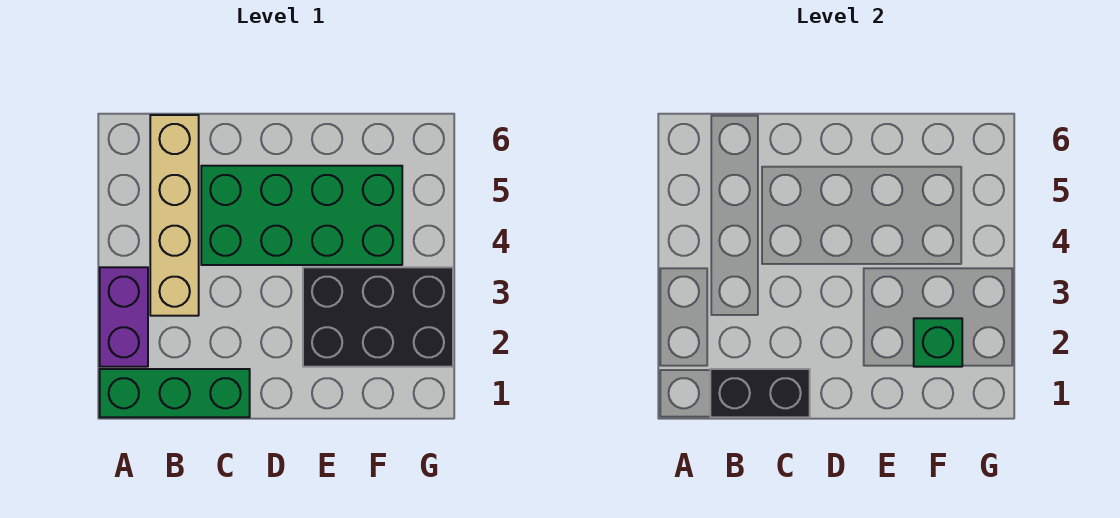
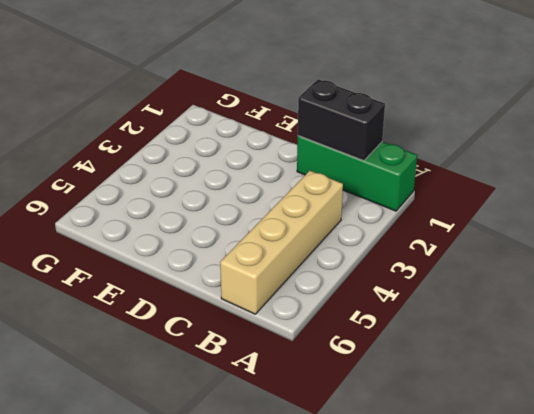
none -> purple 1x2 brick [100,267,148,367]
none -> green 2x4 brick [201,166,402,265]

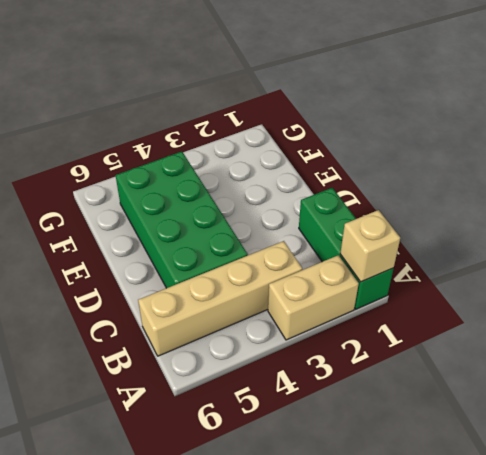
tan 1x1 brick [340,210,400,282] -> none
tan 1x2 brick [268,255,359,340] -> purple 1x2 brick [100,267,148,367]
none -> black 2x3 brick [303,267,453,367]
none -> black 1x2 brick [710,369,810,417]

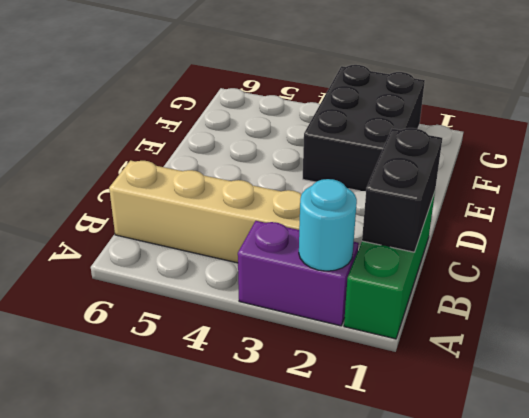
cyan 1x1 round brick [299,179,357,271] -> none
none -> green 2x4 brick [201,166,402,265]
none -> green 1x1 brick [914,318,962,367]

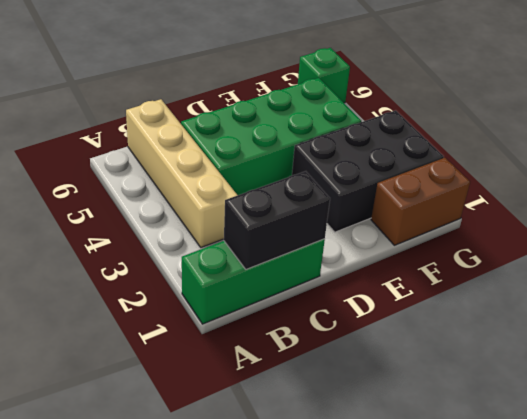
brown 1x2 brick [371,158,470,245] -> none
green 1x1 brick [298,48,350,103] -> green 1x1 brick moved to [914,318,962,367]
none -> purple 1x2 brick [100,267,148,367]

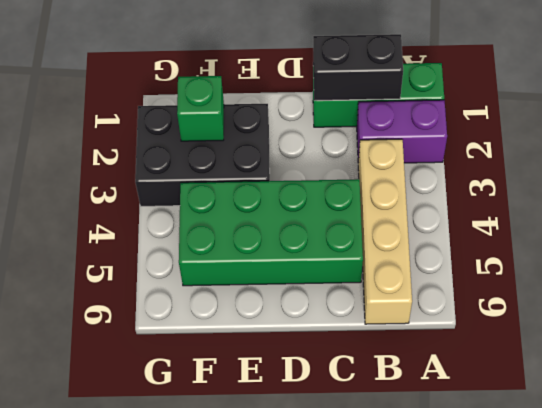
purple 1x2 brick [357,100,447,163] -> purple 1x2 brick turned to [100,267,148,367]

